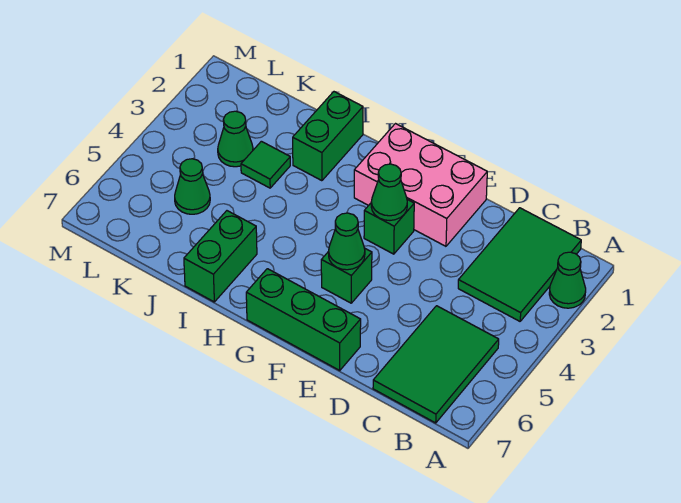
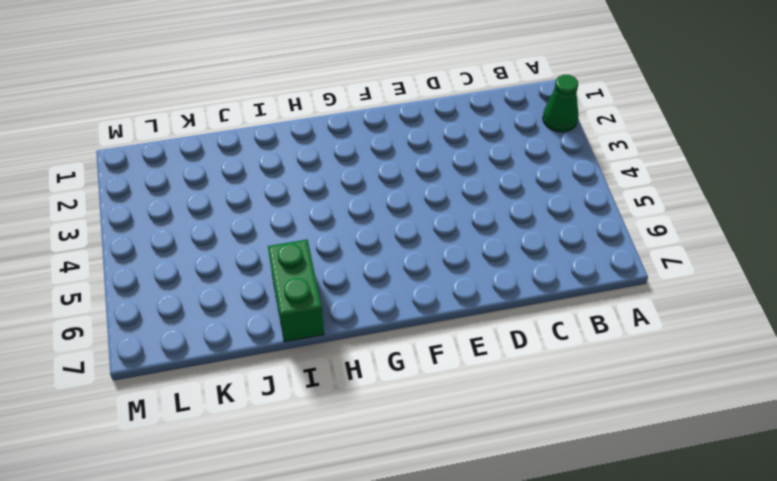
none -> green 2x3 tile [458,208,581,321]
none -> green 2x3 tile [373,306,499,423]
none -> pink 2x3 brick [354,124,487,246]

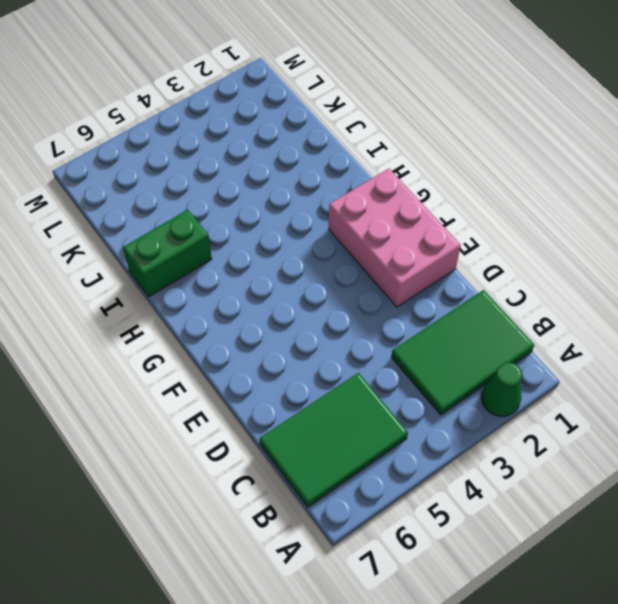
none -> green 1x3 brick [246,269,361,370]
none -> green 1x1 brick [364,200,414,254]
none -> green 1x1 brick [321,248,372,303]

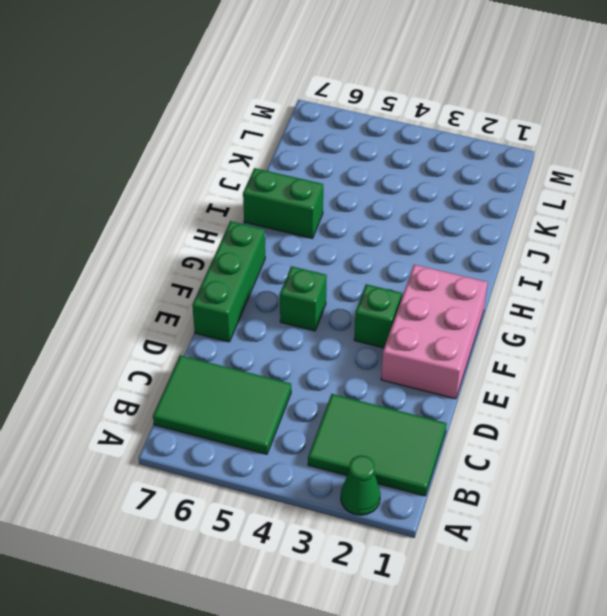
none -> green 1x2 brick [293,92,363,181]
none -> green 1x1 tile [241,141,290,188]
none -> green 1x1 cone [218,111,253,167]

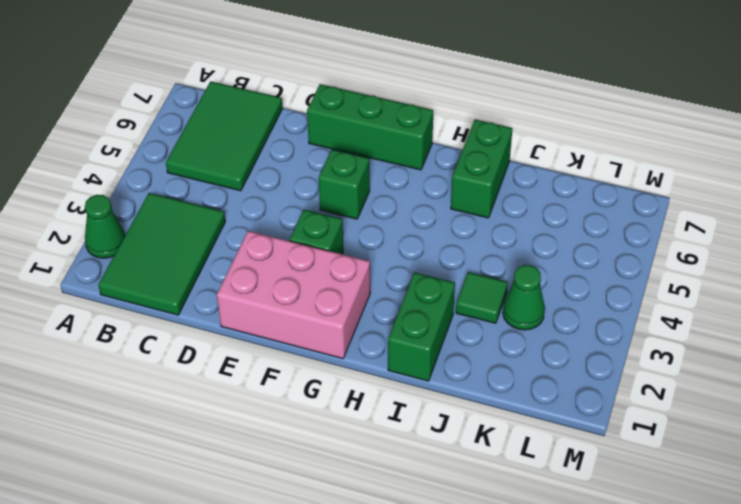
none -> green 1x1 cone [175,159,210,214]
none -> green 1x1 cone [371,164,407,220]
none -> green 1x1 cone [329,213,365,270]

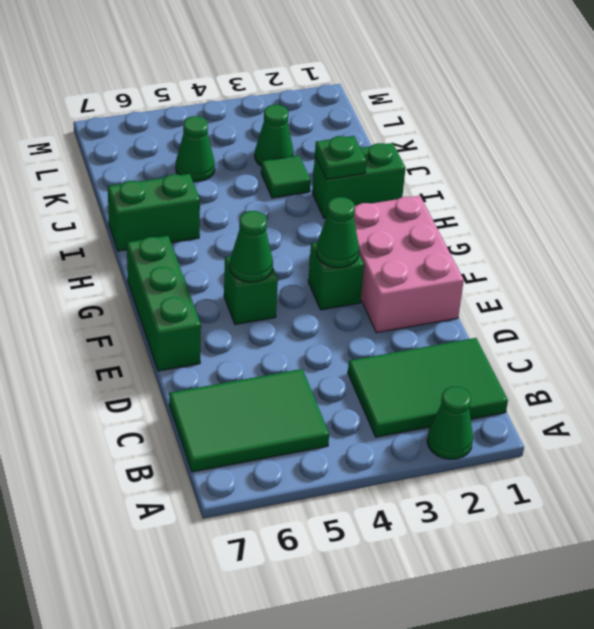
green 1x1 plate [315,136,366,179] -> none

